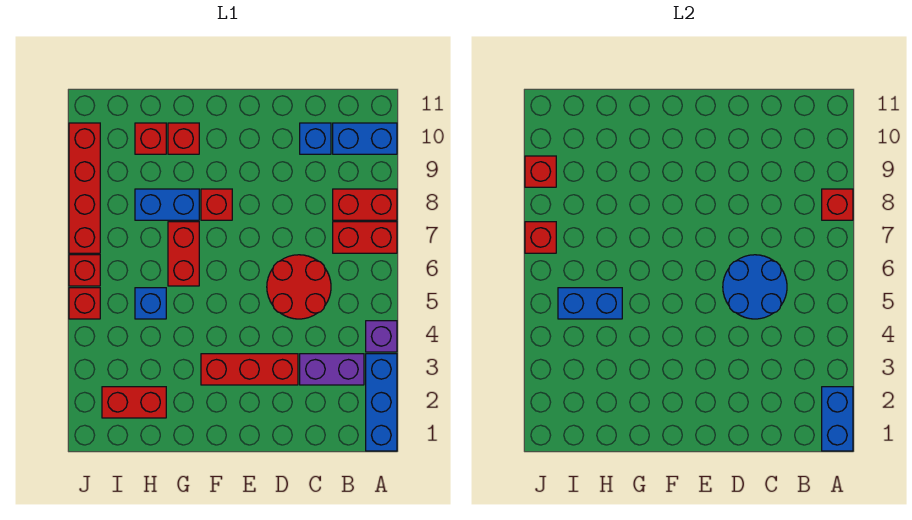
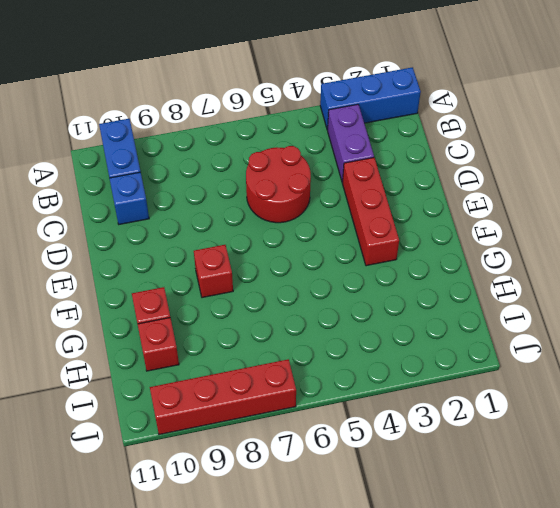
none -> purple 1x1 brick [366,321,397,352]
none -> red 1x2 brick [333,222,397,253]
none -> red 1x2 brick [333,189,397,220]

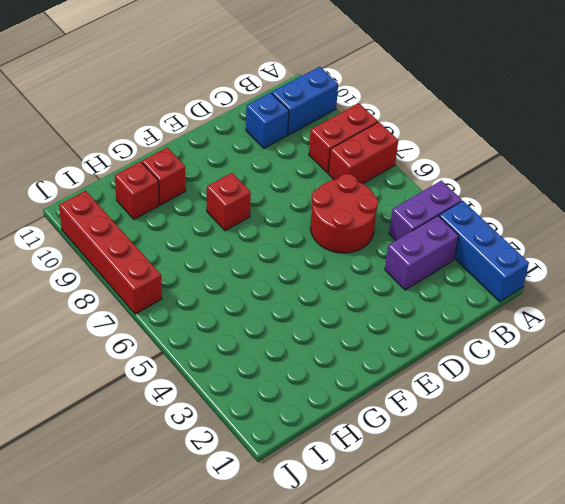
purple 1x2 brick [389,180,462,240] -> purple 1x1 brick [366,321,397,352]
none -> red 1x3 brick [201,354,298,385]
none -> red 1x2 brick [168,222,199,286]
none -> blue 1x2 brick [135,189,199,220]

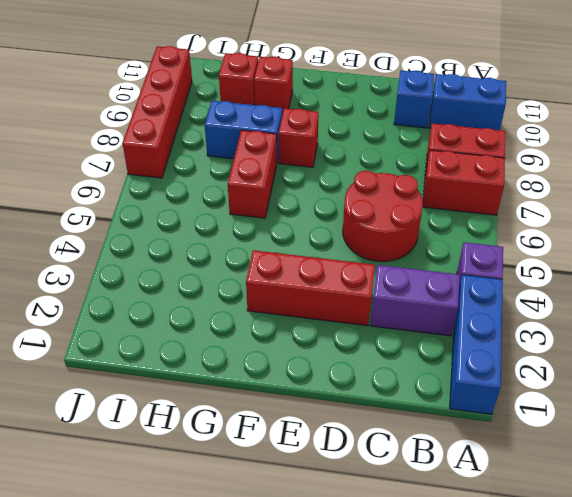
none -> red 1x2 brick [102,387,166,418]
none -> blue 1x1 brick [135,288,166,319]
none -> red 1x1 brick [69,288,100,319]

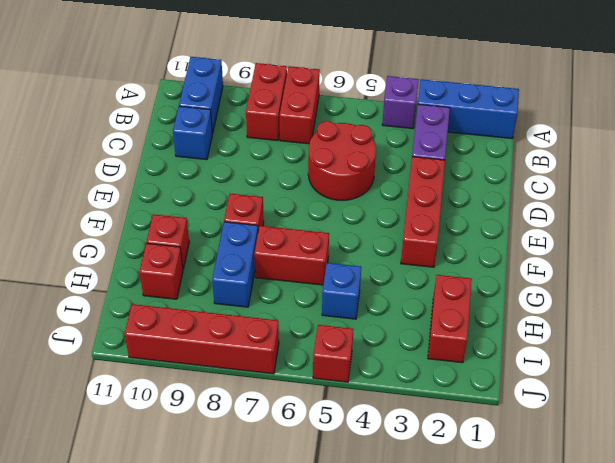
none -> red 1x1 brick [69,255,100,286]
none -> blue 1x2 brick [822,387,853,451]
none -> red 1x1 brick [822,189,853,220]

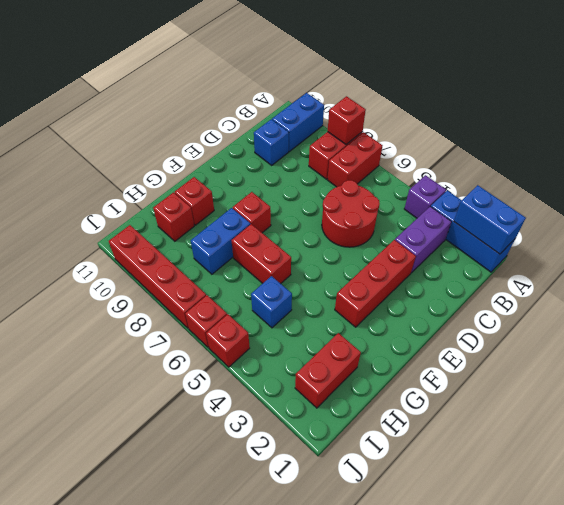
none -> blue 2x2 round brick [723,255,787,319]
none -> blue 1x2 brick [558,288,622,319]
none -> red 1x1 brick [525,222,556,253]

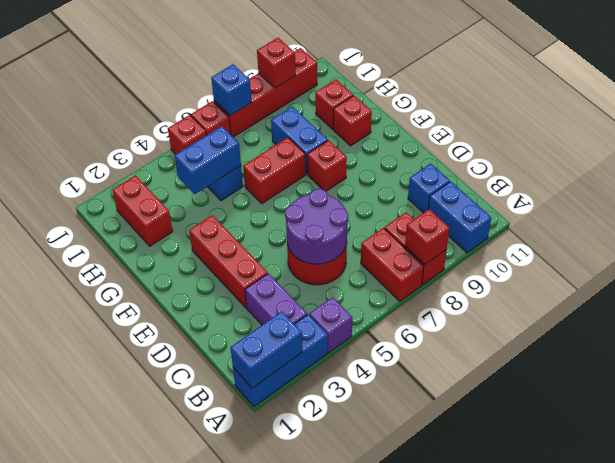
purple 2x2 round brick [285,189,348,264] -> blue 2x2 round brick [723,255,787,319]
blue 1x2 brick [175,126,241,194] -> blue 1x2 brick turned to [558,288,622,319]
blue 1x1 brick [211,64,252,116] -> red 1x1 brick [525,222,556,253]

